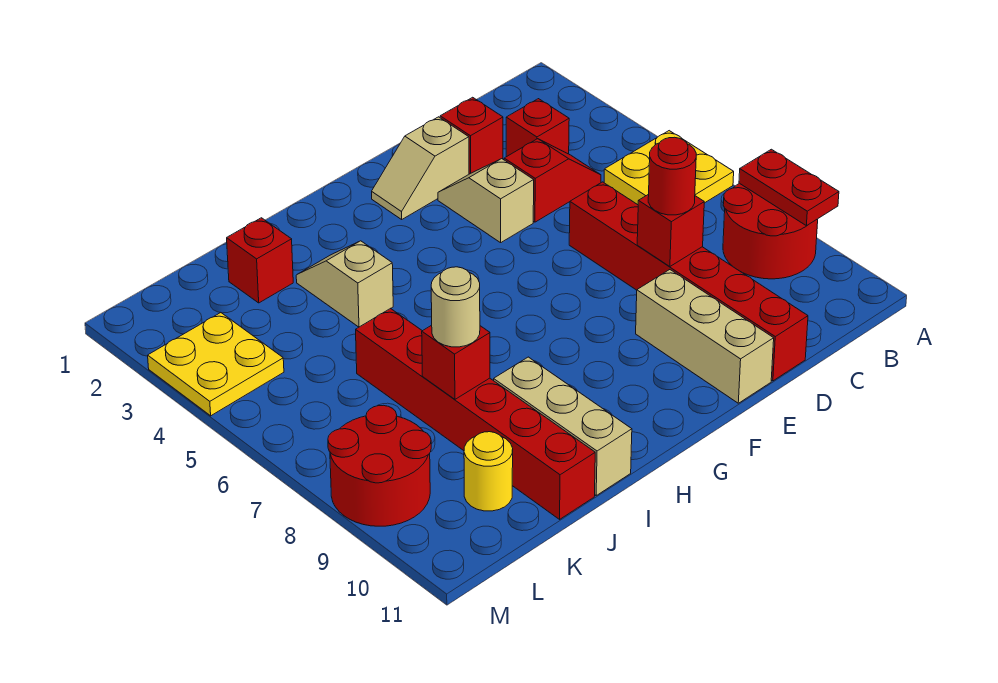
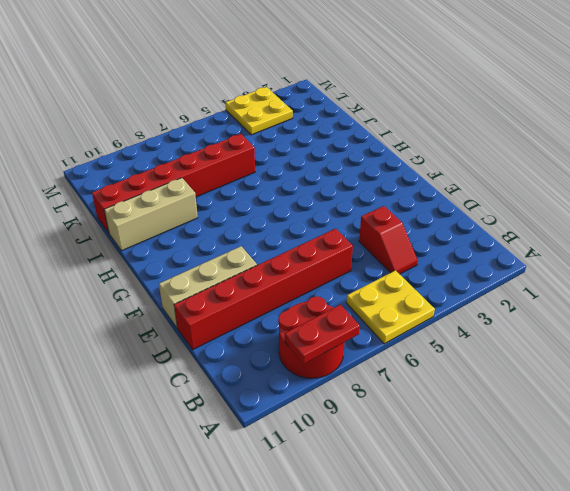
none -> red 1x1 brick [506,99,569,157]
none -> red 1x1 brick [440,97,503,174]
none -> tan 1x2 slope [372,117,469,219]

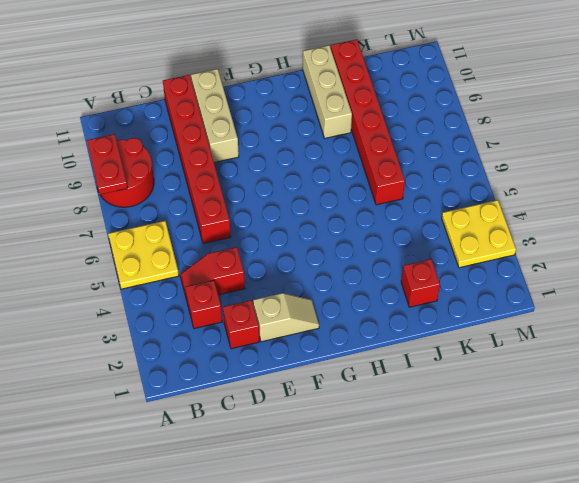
none -> tan 1x2 slope [438,159,534,243]
none -> tan 1x2 slope [296,241,393,327]
none -> yellow 1x1 round brick [464,432,513,511]

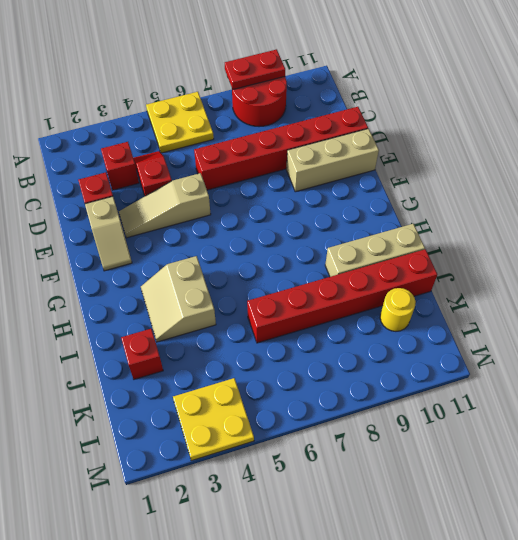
tan 1x3 slope [119,173,211,238] -> tan 1x2 slope [438,159,534,243]
tan 2x2 slope [141,256,216,342] -> tan 1x2 slope [296,241,393,327]
none -> red 2x2 round brick [328,405,431,526]
none -> red 1x1 brick [637,194,704,266]
none -> red 1x1 brick [422,325,490,399]

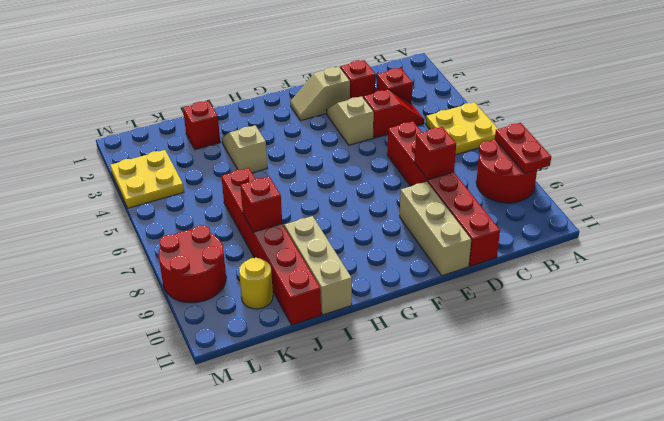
none -> red 1x1 round brick [648,137,696,215]
none -> tan 1x1 round brick [431,267,480,347]

